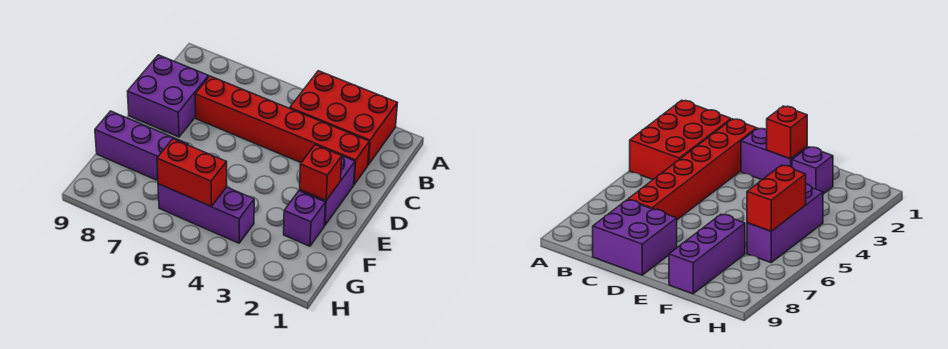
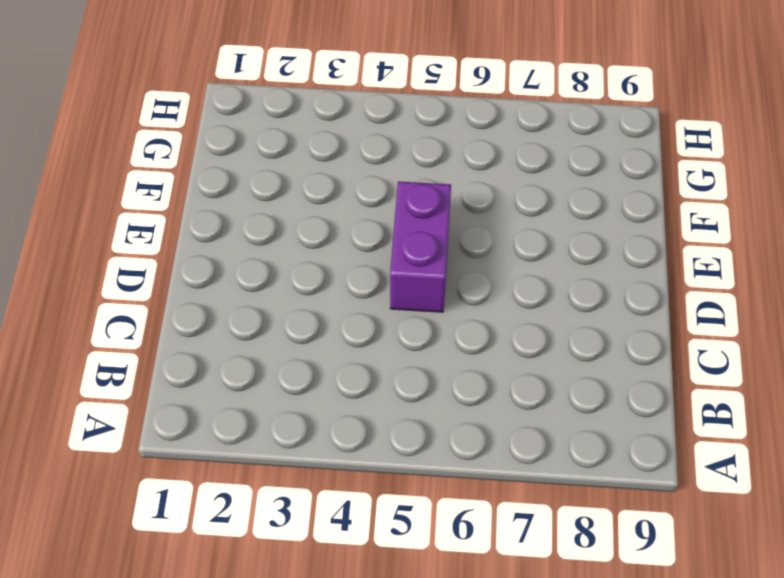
purple 1x2 brick [390,182,451,312] -> purple 1x2 brick moved to [300,156,355,225]
none -> red 2x3 brick [290,71,397,165]
none -> red 1x6 brick [195,76,369,184]

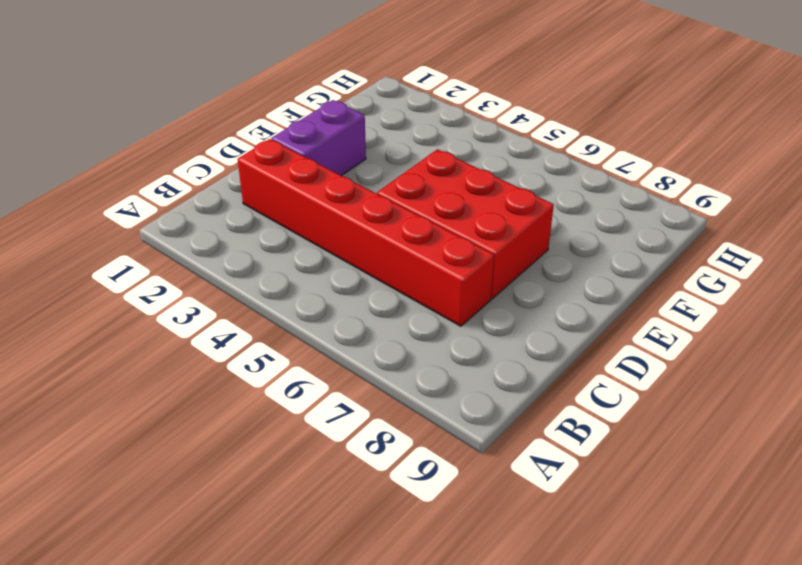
red 2x3 brick [377,149,554,299] -> red 2x3 brick moved to [290,71,397,165]
none -> purple 2x2 brick [128,55,209,137]
none -> purple 1x1 brick [284,191,325,246]

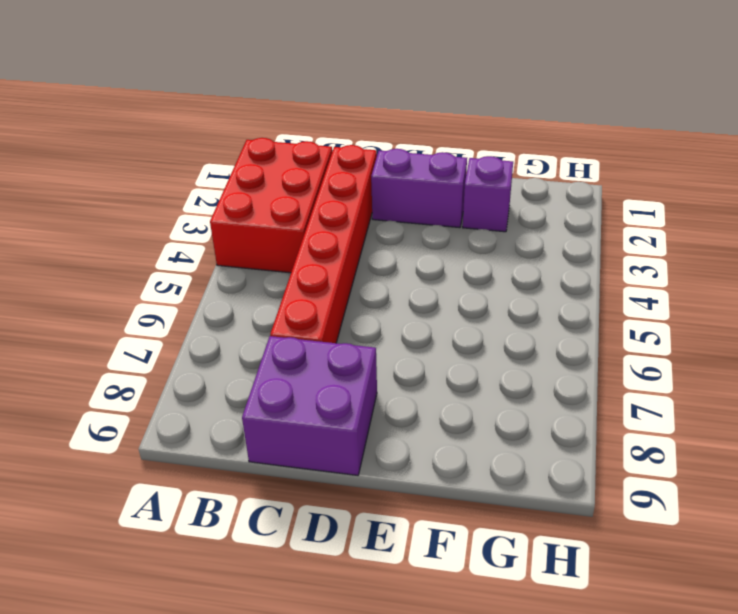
none -> purple 1x3 brick [95,111,188,181]
none -> purple 1x3 brick [158,184,254,243]

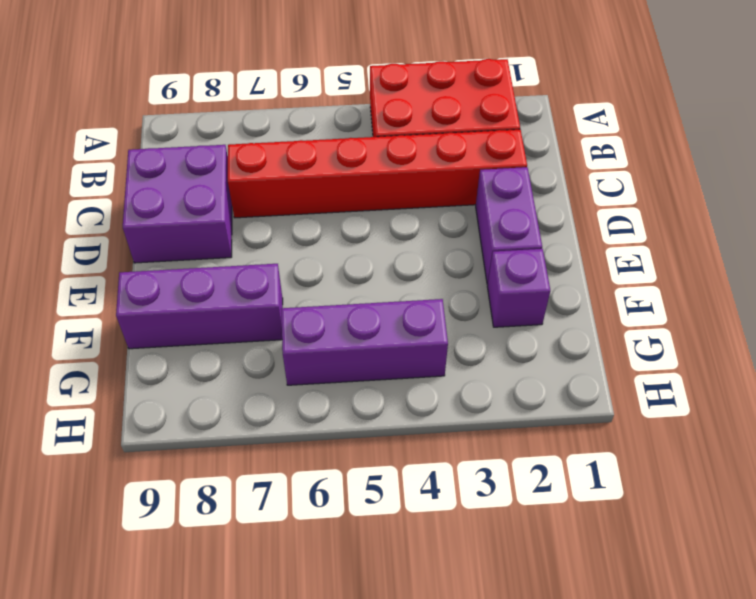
none -> red 1x1 brick [300,145,342,201]
none -> red 1x2 brick [157,139,227,206]

